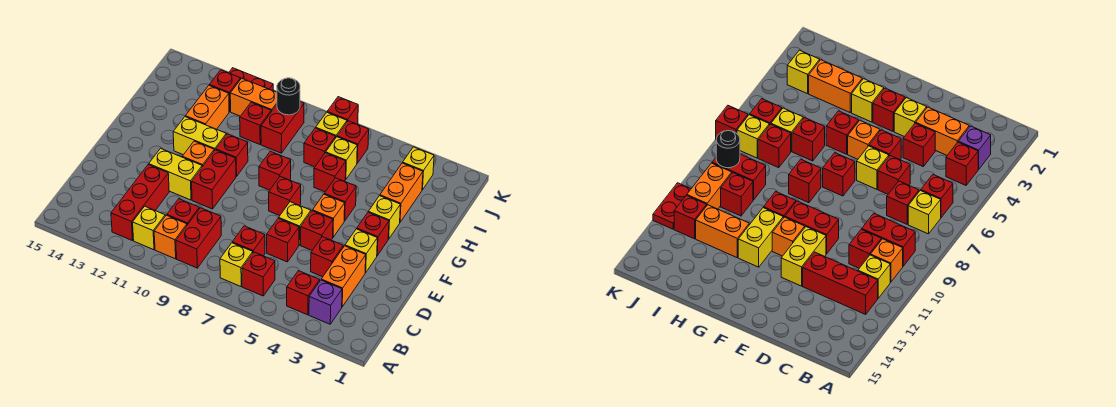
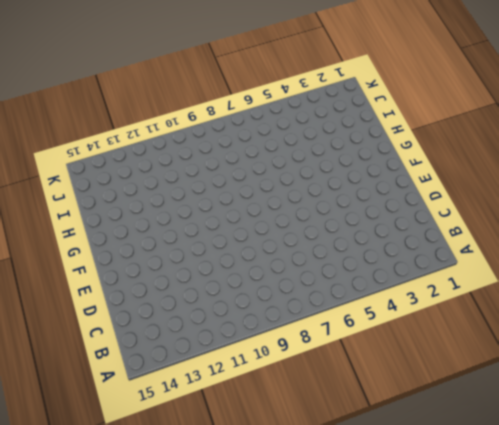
none -> purple 1x1 brick [309,280,342,324]
none -> red 1x1 brick [287,271,320,315]
none -> red 1x1 brick [242,252,275,296]
none -> yellow 1x1 brick [220,243,253,286]

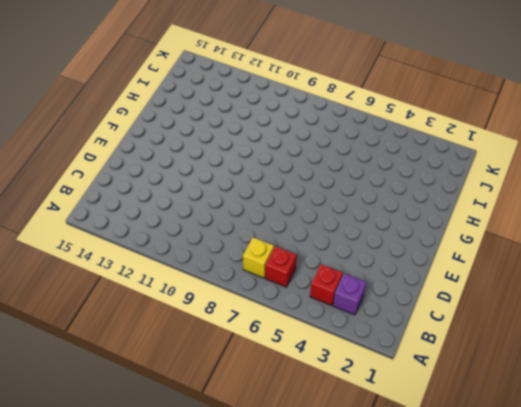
none -> red 1x2 brick [176,208,221,268]
none -> orange 1x1 brick [154,215,187,259]
none -> yellow 1x1 brick [133,206,165,250]
none -> red 1x3 brick [111,164,169,241]

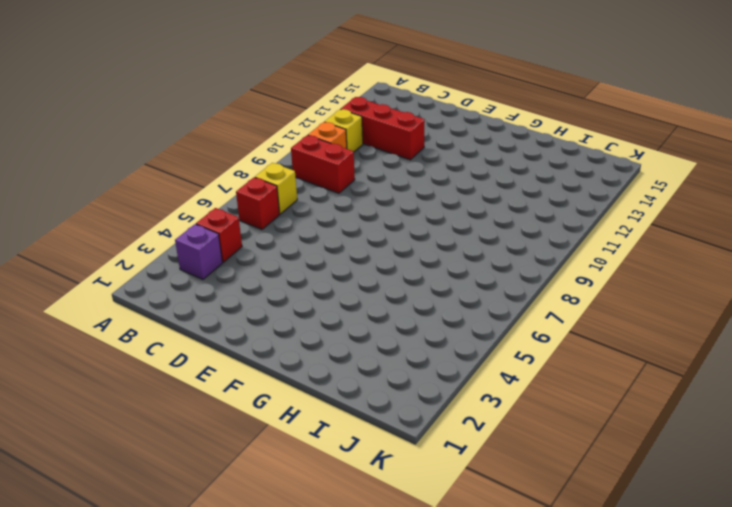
none -> orange 1x2 brick [321,246,366,307]
none -> red 1x1 brick [232,226,265,256]
none -> red 1x1 brick [167,199,199,225]
none -> red 1x1 brick [311,237,343,277]

